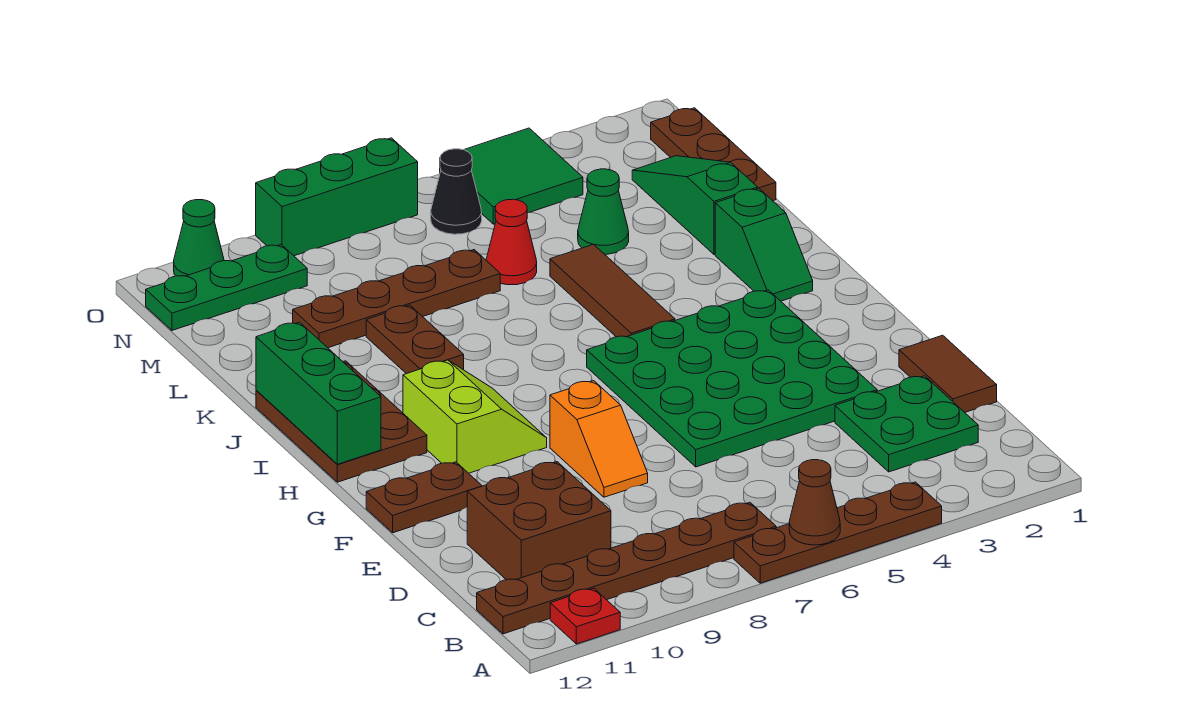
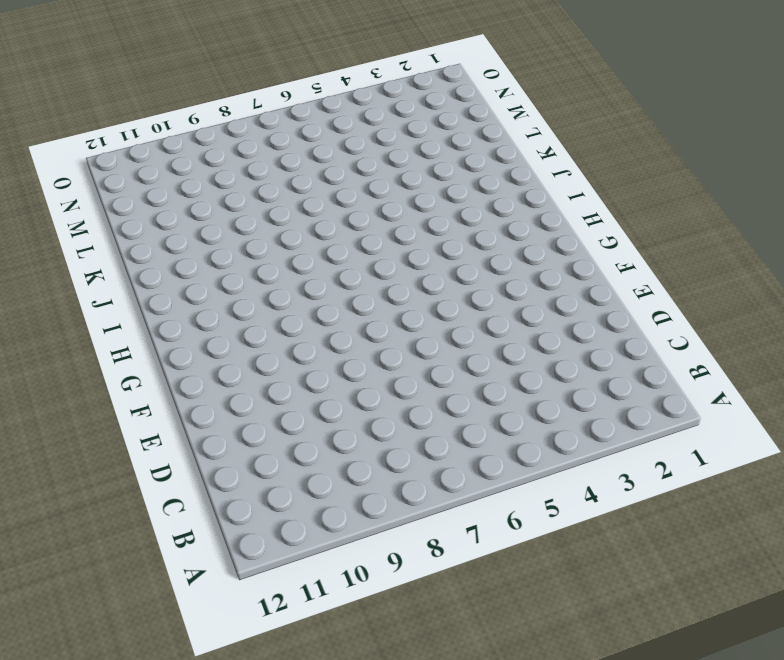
none -> brown 1x4 plate [734,482,942,583]
none -> red 1x1 plate [550,588,620,644]
none -> brown 1x6 plate [477,502,776,634]

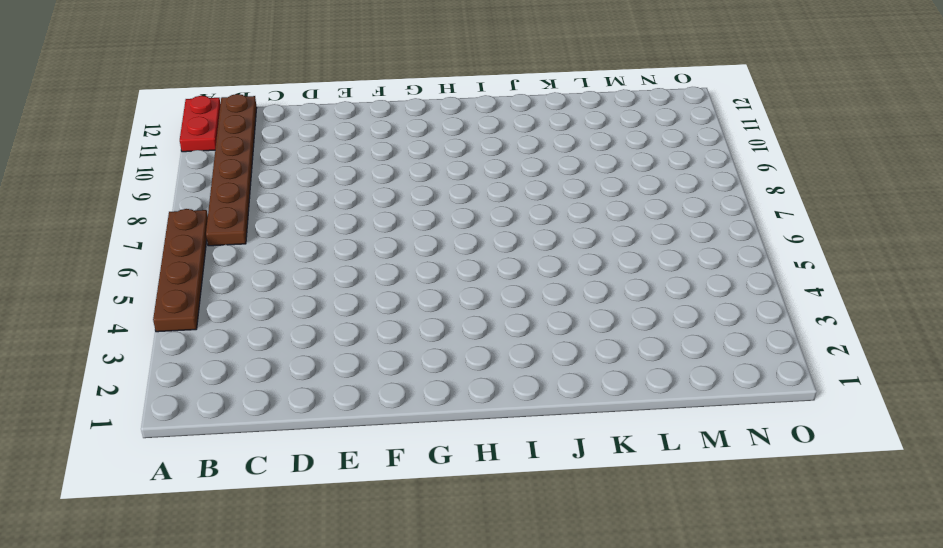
red 1x2 plate [180,96,221,152] -> red 1x1 plate [550,588,620,644]
none -> green 2x2 plate [835,376,978,472]
none -> brown 2x2 brick [467,462,611,580]
none -> brown 1x2 tile [899,335,997,412]

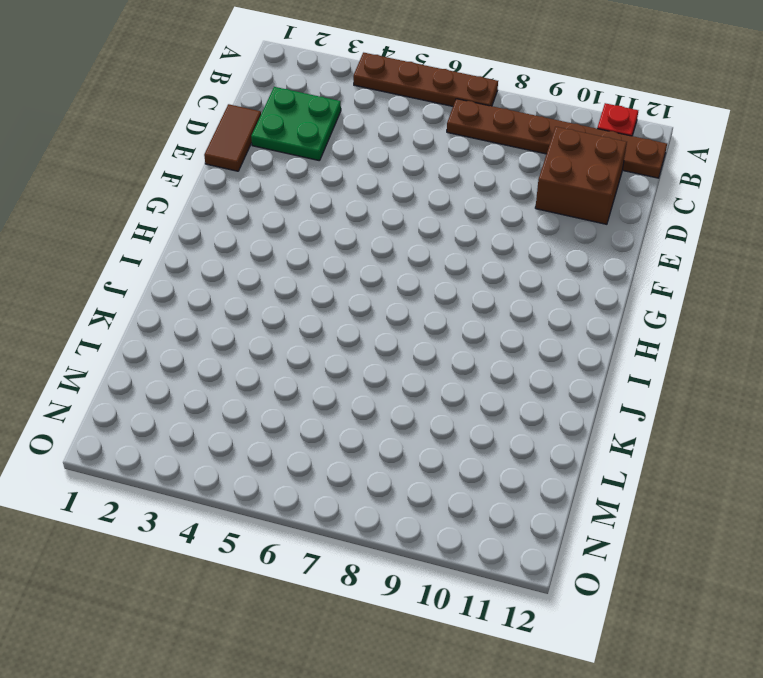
none -> green 4x4 plate [587,290,877,467]
none -> orange 1x2 slope [550,381,648,497]
none -> brown 1x2 plate [366,462,482,533]

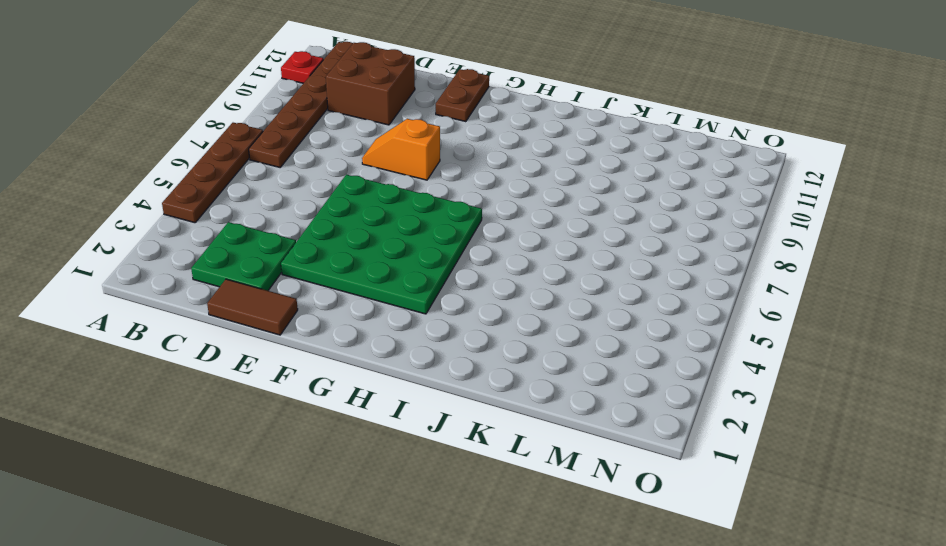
none -> lime 2x2 slope [403,360,547,473]
none -> brown 2x3 plate [256,361,427,482]
none -> green 1x2 slope [715,188,813,301]

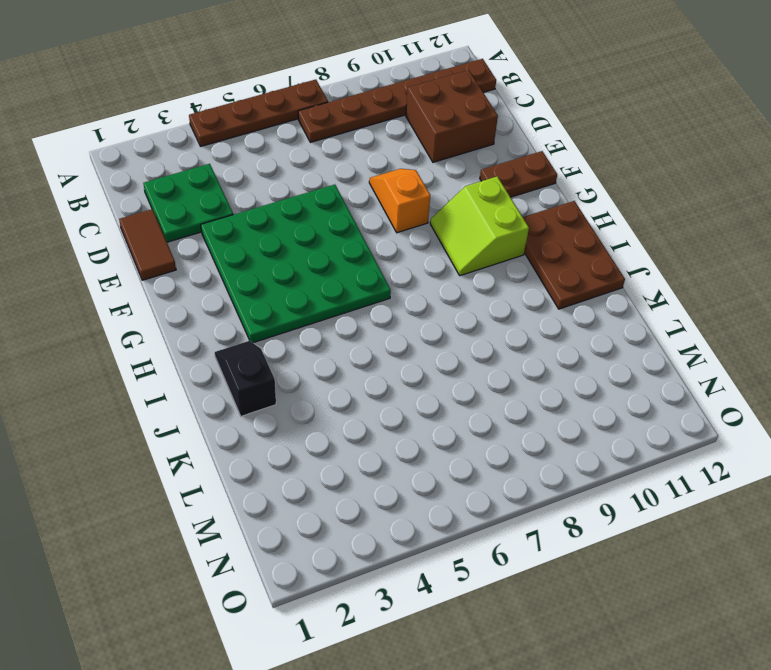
black 1x2 slope [215,341,276,416] -> green 1x2 slope [715,188,813,301]
none -> red 1x1 plate [550,588,620,644]
none -> brown 1x3 tile [550,244,675,337]
none -> brown 1x2 plate [366,305,464,374]

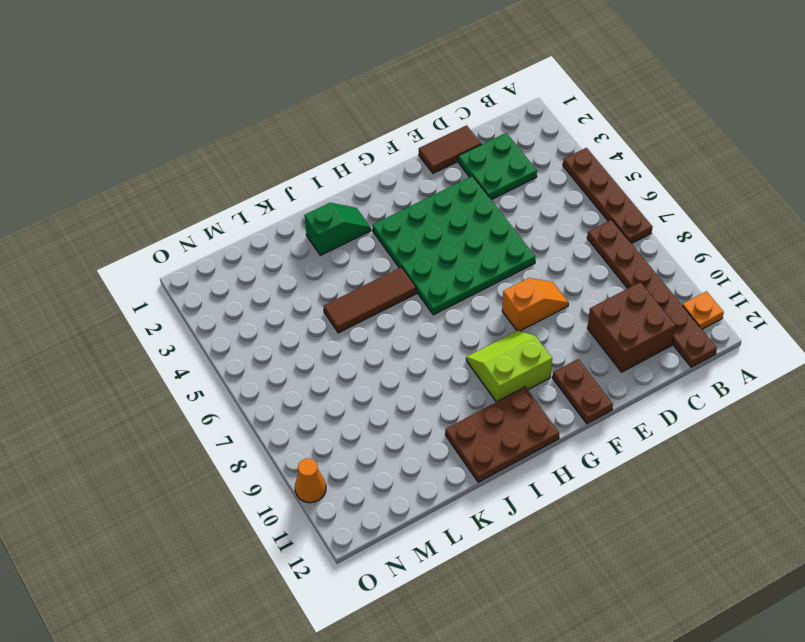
orange 1x1 plate [682,291,724,329] -> red 1x1 plate [550,588,620,644]
orange 1x1 cone [295,458,326,503] -> none
none -> brown 1x2 plate [366,305,464,374]
none -> green 1x3 slope [632,156,758,254]
none -> brown 1x3 plate [651,108,776,201]

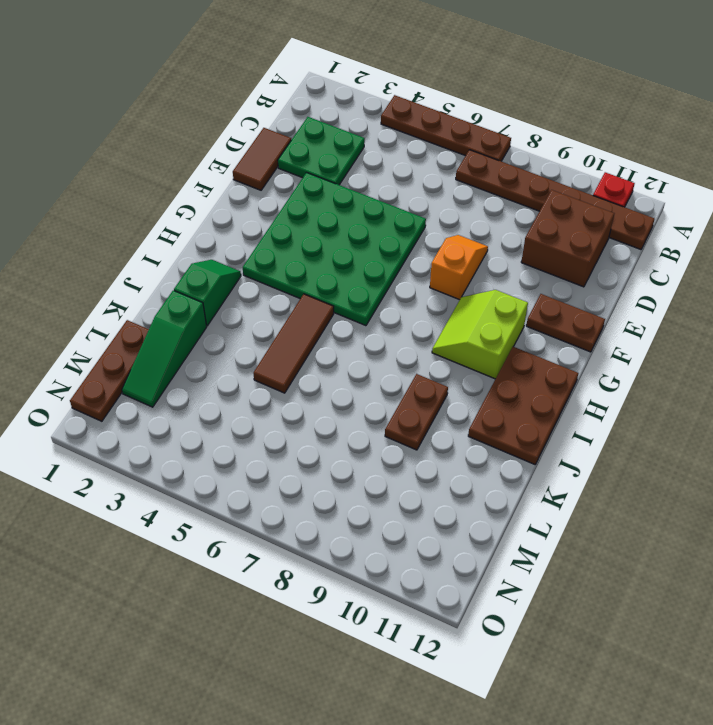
none -> green 1x1 cone [578,169,629,254]
none -> red 1x1 cone [486,199,537,285]
none -> brown 1x4 plate [293,250,500,348]

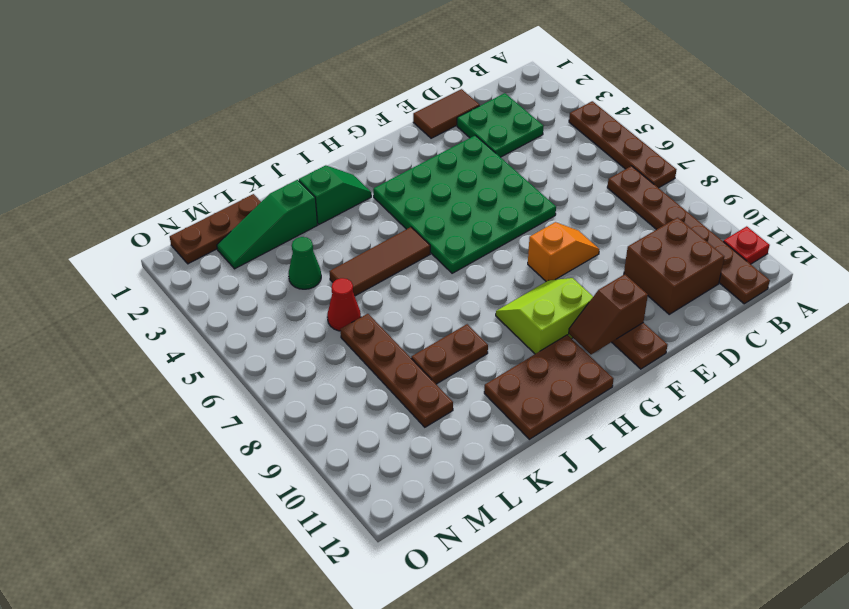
brown 1x2 slope [569,274,648,354] -> none
none -> green 2x2 tile [440,128,583,224]
none -> black 1x1 cone [431,149,482,234]
none -> green 1x3 plate [146,245,307,330]

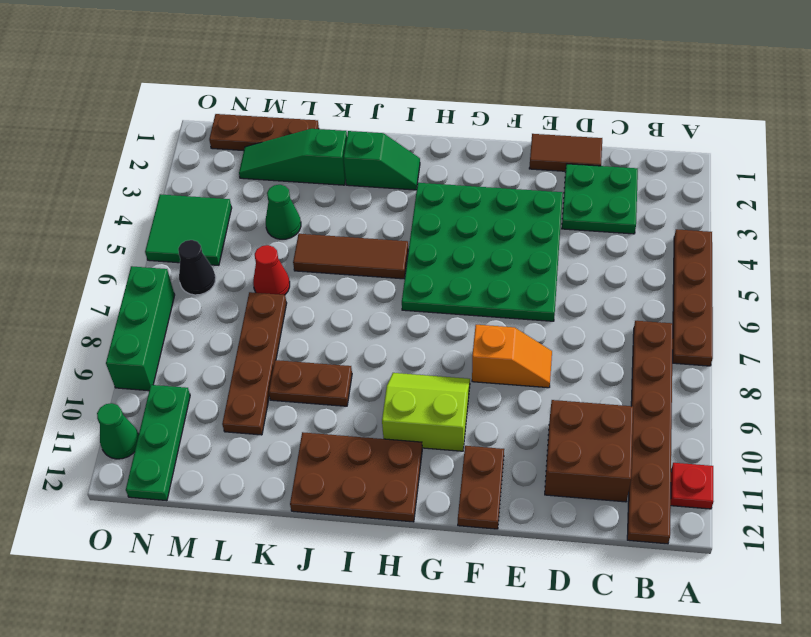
none -> brown 1x1 cone [789,460,840,545]
none -> green 1x3 brick [256,322,381,464]

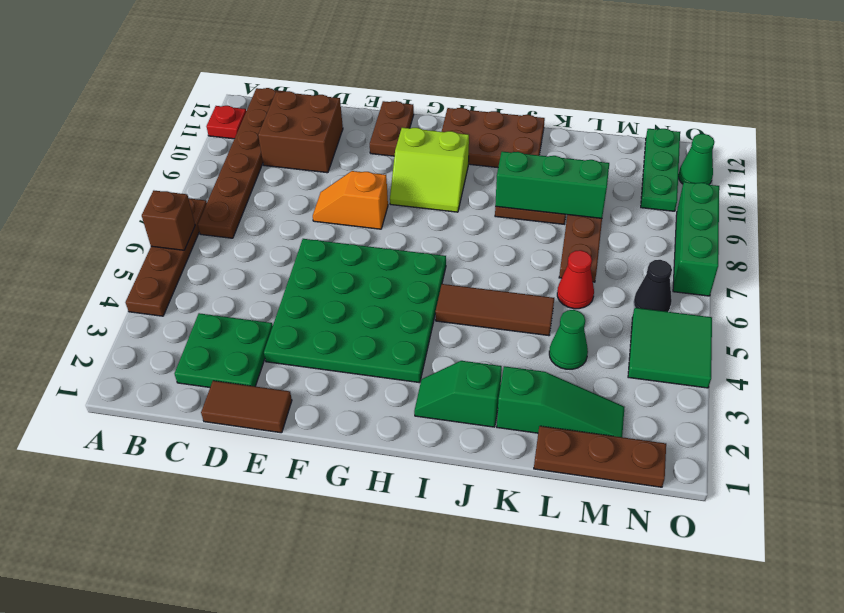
brown 1x1 brick [142,191,195,250] -> brown 1x1 cone [789,460,840,545]
green 1x3 brick [495,152,609,218] -> green 1x3 brick moved to [256,322,381,464]

